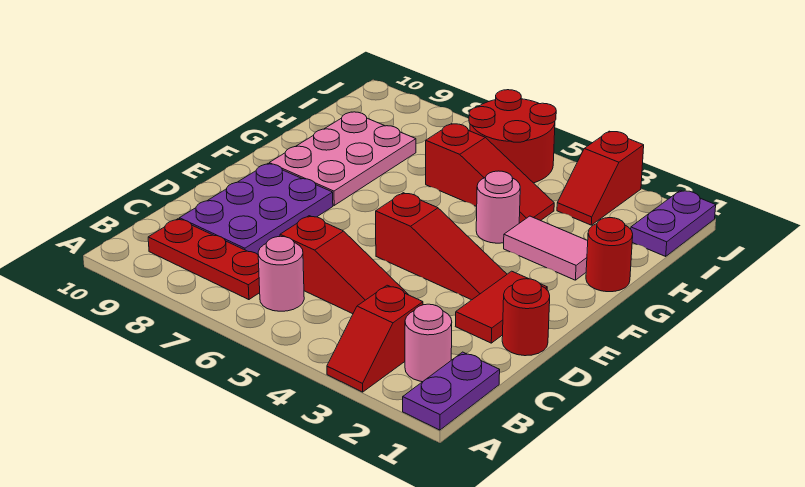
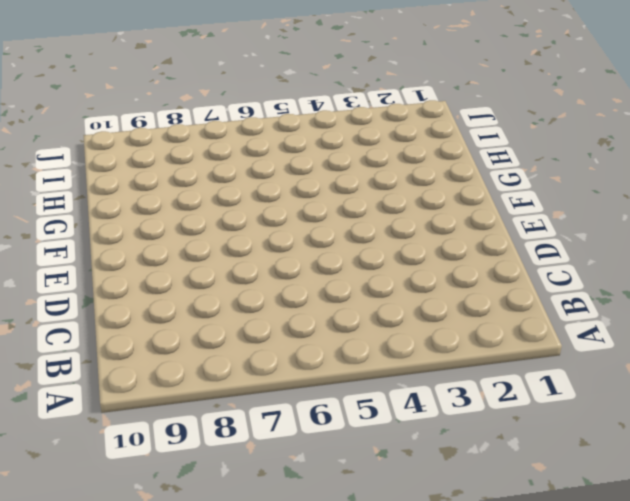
none -> purple 1x2 plate [403,352,500,430]
none -> red 1x2 slope [327,285,423,392]
none -> pink 1x1 round brick [405,304,452,382]

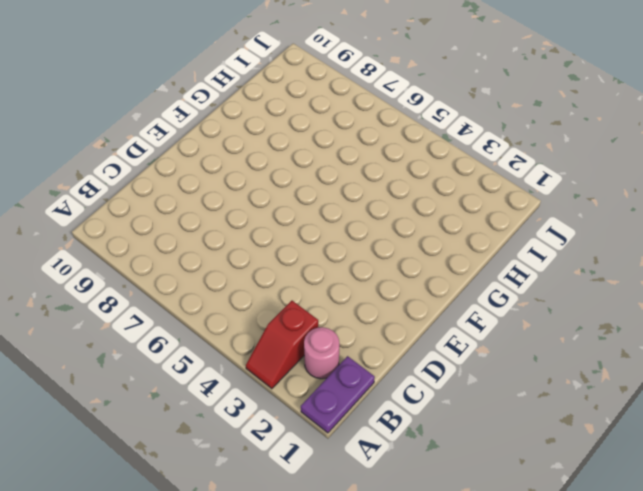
none -> pink 1x1 round brick [258,236,304,311]
none -> red 1x3 plate [148,219,260,300]
none -> red 1x3 slope [280,216,408,314]

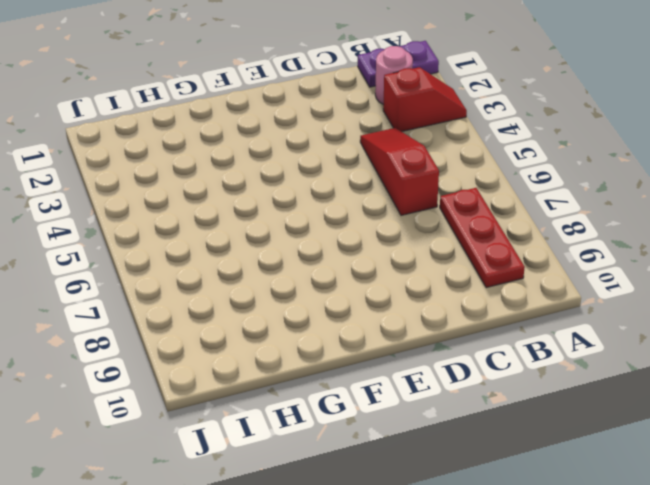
none -> pink 1x1 round brick [258,236,304,311]
none -> purple 2x3 plate [180,164,333,254]
none -> red 1x1 round brick [502,279,550,356]

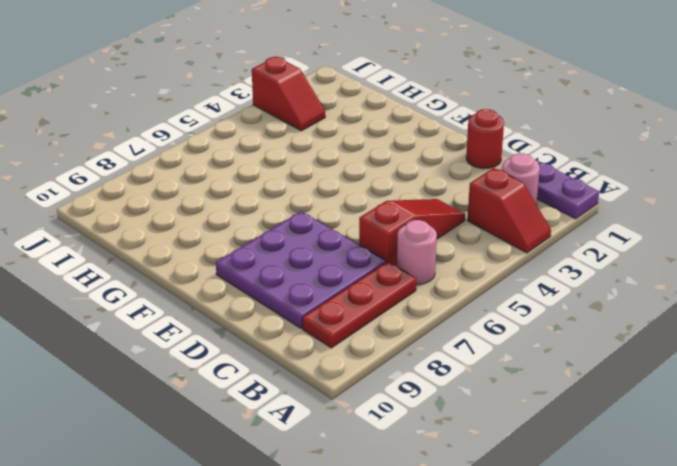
purple 3x3 plate [216,211,386,328] -> purple 2x3 plate [180,164,333,254]
none -> red 1x2 tile [455,271,547,343]
none -> red 1x3 slope [376,193,507,300]
none -> pink 2x3 plate [269,112,416,205]

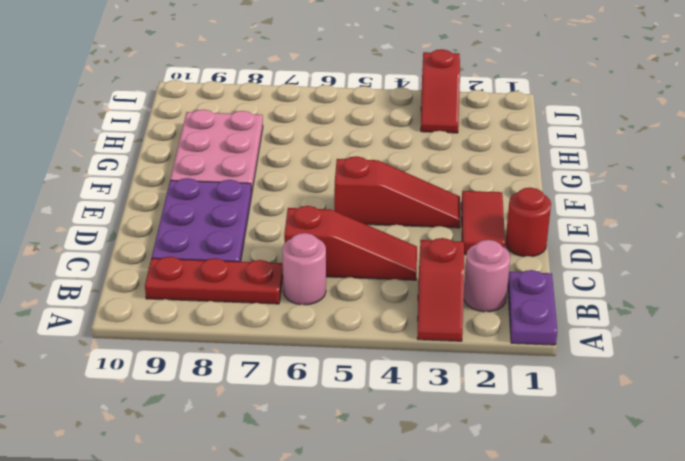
none -> red 1x1 round brick [586,218,633,292]
none -> pink 1x2 tile [504,216,588,280]
none -> pink 1x1 round brick [476,171,520,243]

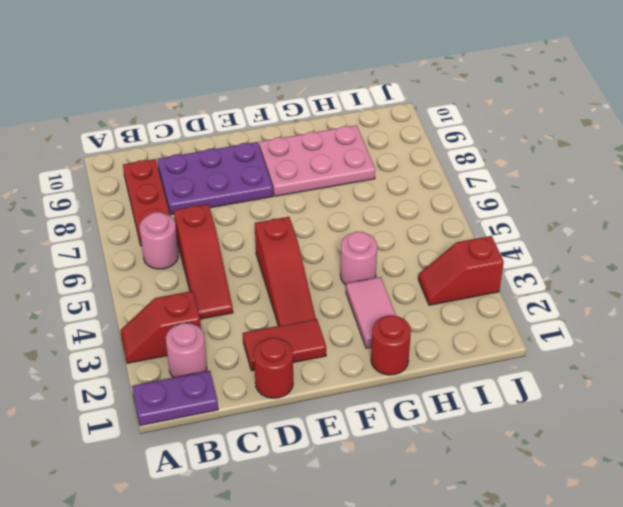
none -> red 1x3 slope [426,124,554,223]
none -> purple 1x2 plate [631,190,716,256]
none -> red 2x2 round brick [469,90,556,183]

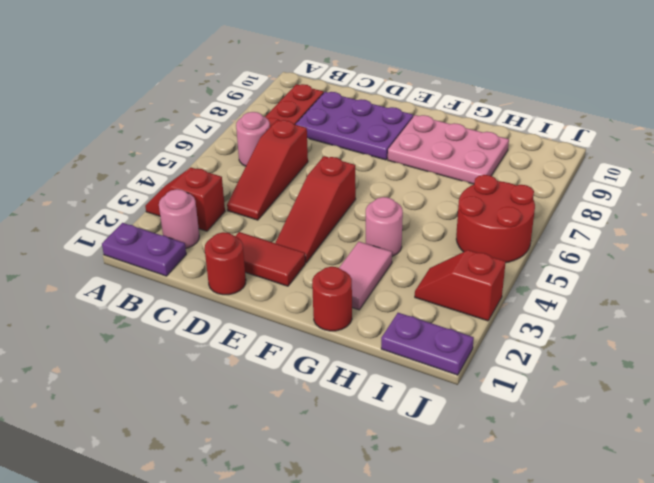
none -> red 1x3 slope [426,124,554,223]

